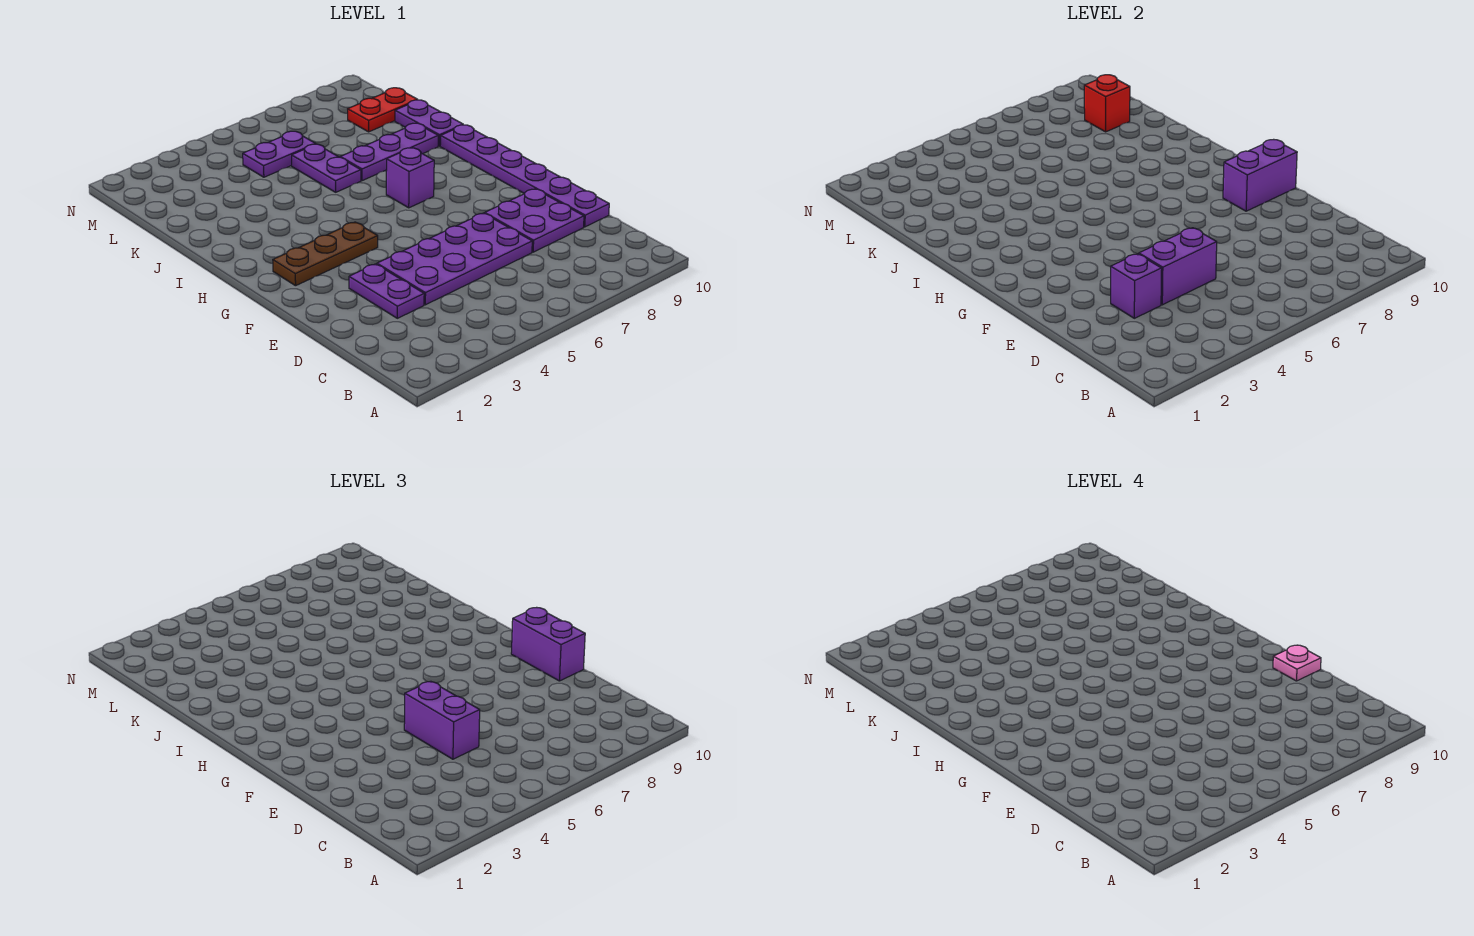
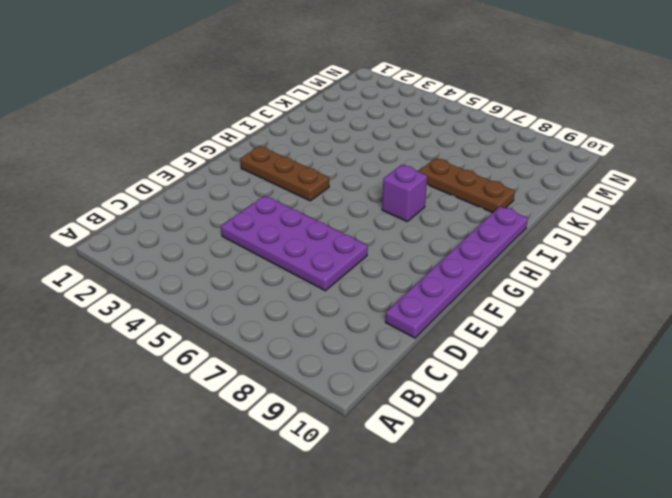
brown 1x3 plate [419,158,515,213] -> purple 1x3 plate [341,123,438,181]
none -> purple 1x2 plate [349,264,424,318]
none -> purple 2x2 plate [485,189,584,252]
none -> purple 1x2 plate [292,144,361,192]

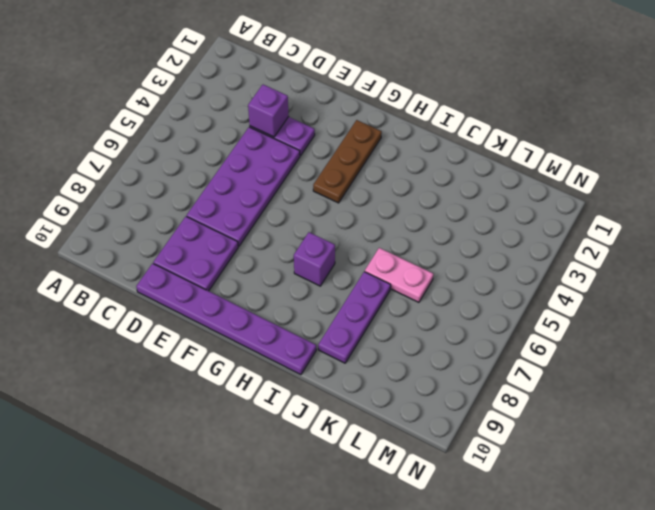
pink 1x2 plate [365,248,433,302] -> purple 1x2 plate [292,144,361,192]
none -> purple 1x2 plate [395,100,463,146]
none -> purple 1x2 plate [243,131,315,177]
none -> red 1x2 plate [348,88,417,132]

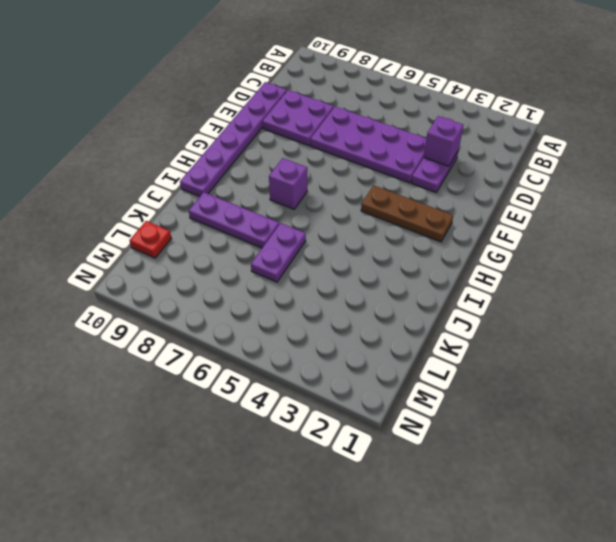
red 1x1 plate [130,221,171,258] -> red 1x2 plate [348,88,417,132]
none -> purple 1x2 plate [395,100,463,146]
none -> purple 1x2 plate [243,131,315,177]
none -> purple 1x2 brick [1139,228,1217,305]

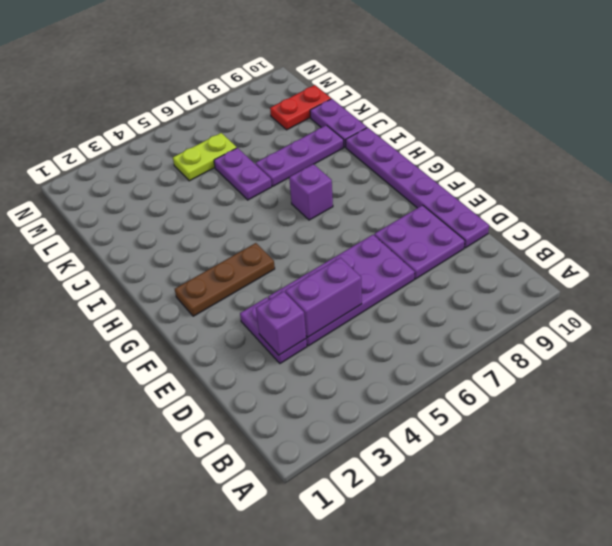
lime 1x2 plate [173,133,237,181] -> purple 1x2 plate [243,131,315,177]
none -> purple 1x2 brick [1223,140,1297,211]
none -> red 1x1 brick [1084,75,1130,132]
none -> purple 1x2 brick [404,681,480,759]

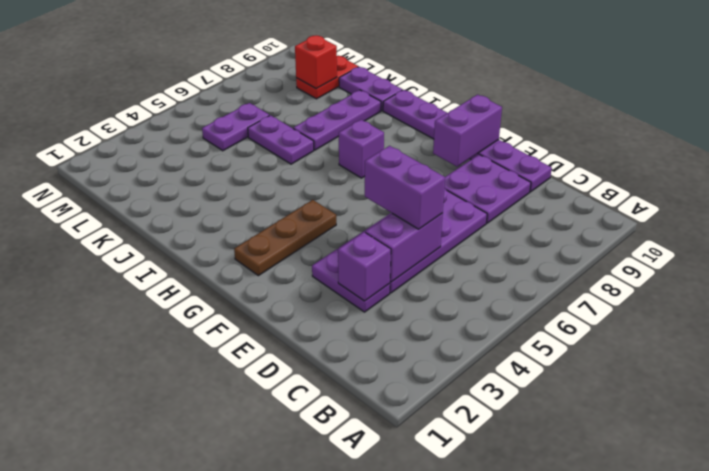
none -> purple 1x2 brick [511,608,585,681]
none -> pink 1x1 plate [1273,645,1321,681]

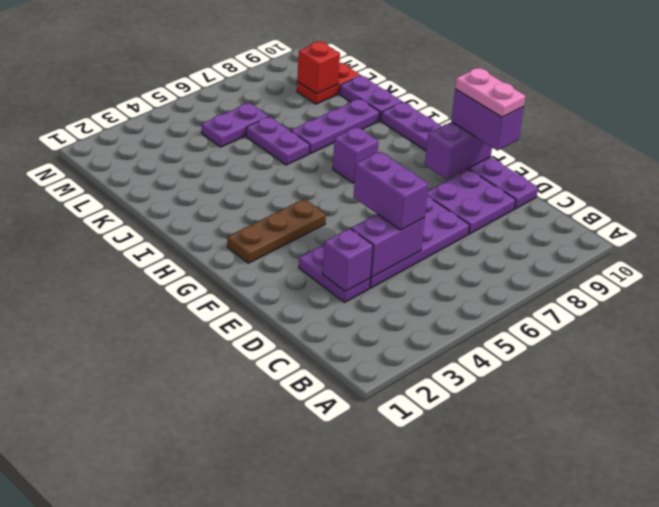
pink 1x2 plate [455,68,525,117] -> pink 1x1 plate [1273,645,1321,681]

